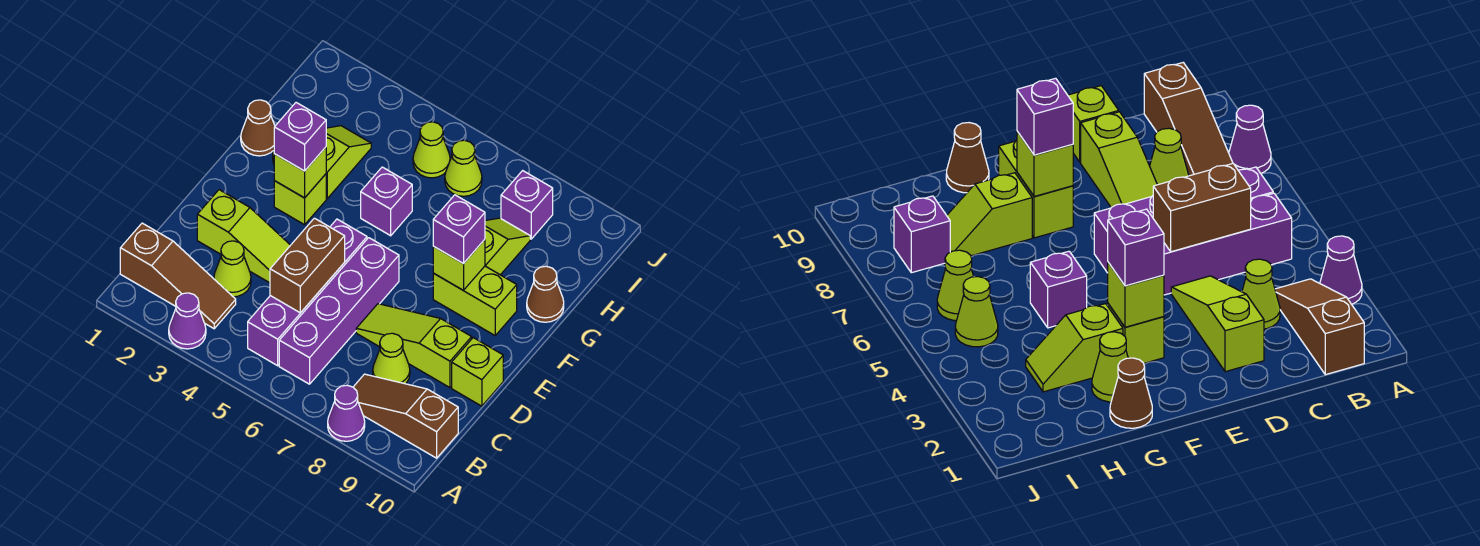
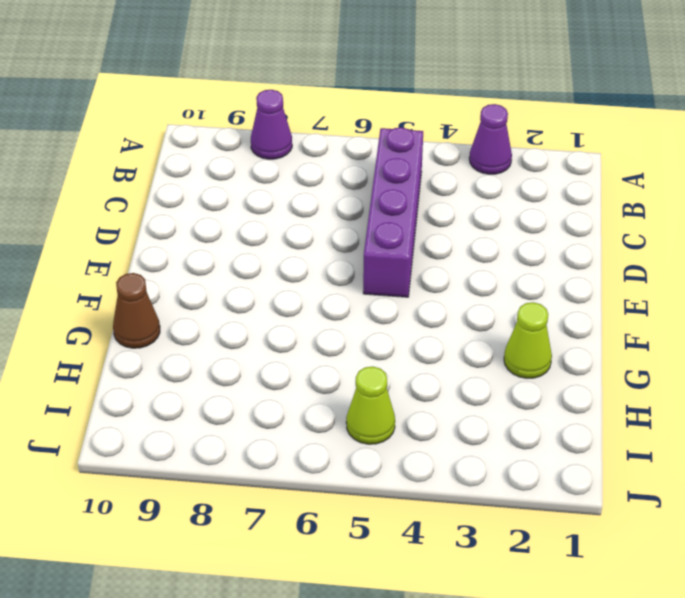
none -> brown 1x3 slope [120,223,236,329]
none -> purple 1x4 brick [279,238,399,384]
none -> brown 1x3 slope [353,374,458,458]

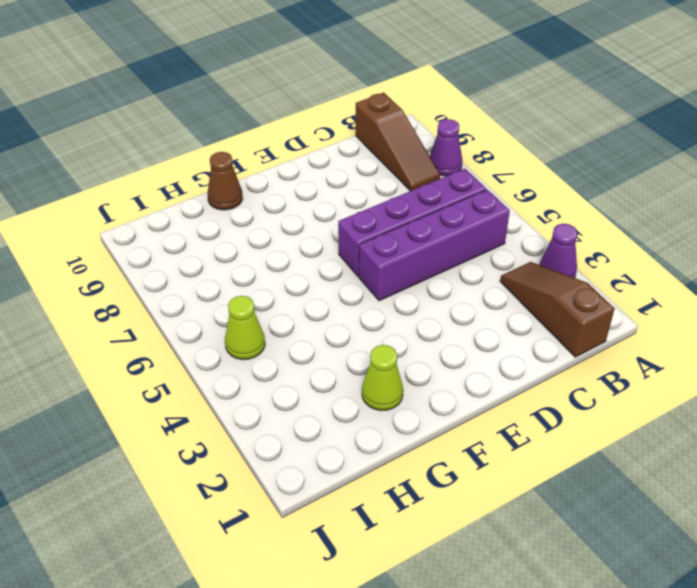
none -> lime 1x1 cone [214,241,251,297]
none -> lime 1x1 cone [373,333,410,384]
none -> lime 1x3 slope [197,190,290,283]

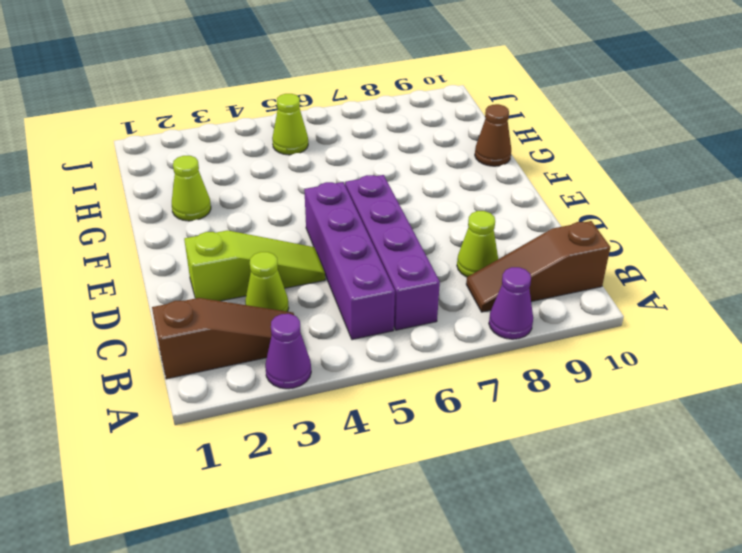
none -> lime 1x3 slope [356,304,472,388]
none -> lime 1x1 brick [452,338,503,406]
none -> lime 1x1 brick [274,174,326,225]

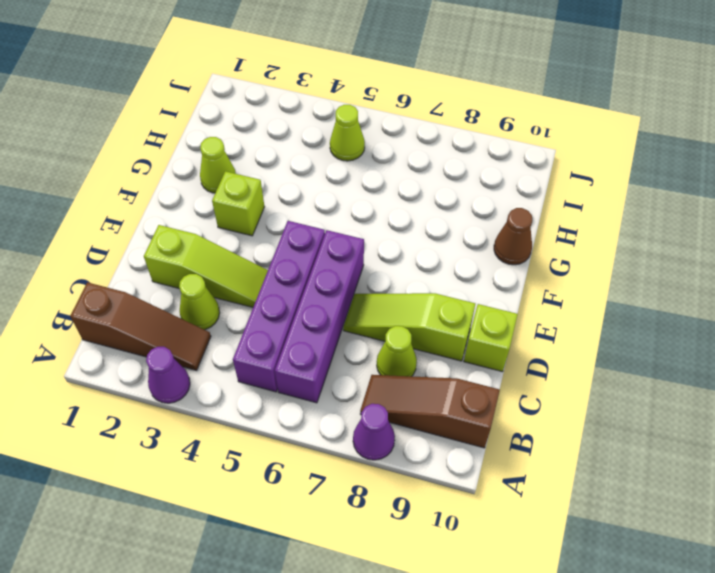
none -> lime 1x2 brick [433,266,517,335]
none -> brown 1x1 cone [241,100,275,156]
none -> lime 1x2 slope [326,126,371,199]

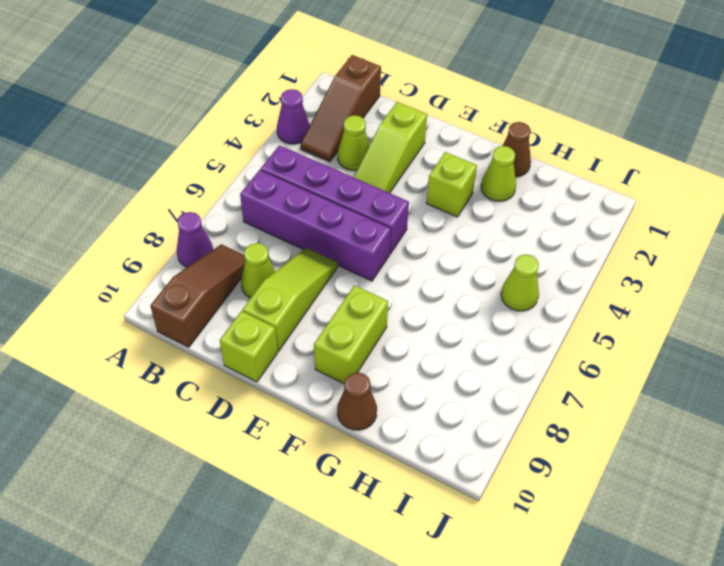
none -> lime 1x2 slope [326,126,371,199]
none -> purple 1x1 brick [361,167,412,236]
none -> lime 1x2 slope [485,218,530,275]

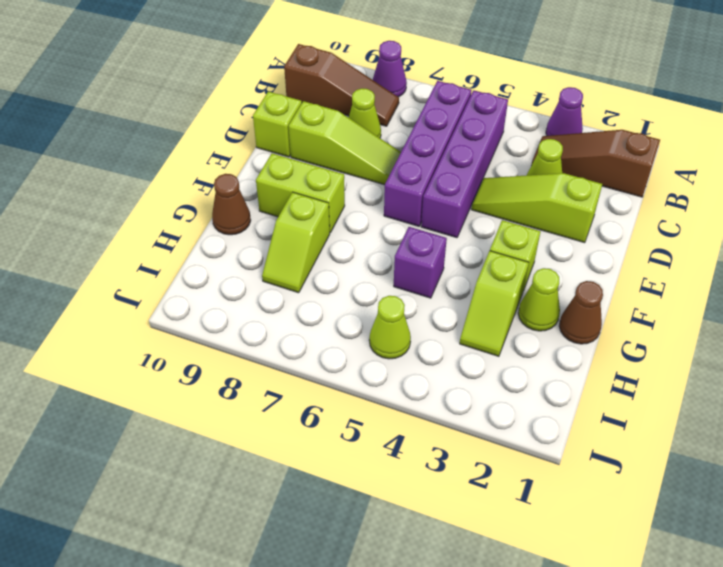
none -> lime 1x1 cone [445,140,482,196]
none -> purple 1x1 brick [501,171,553,239]
none -> brown 1x2 brick [270,218,345,313]

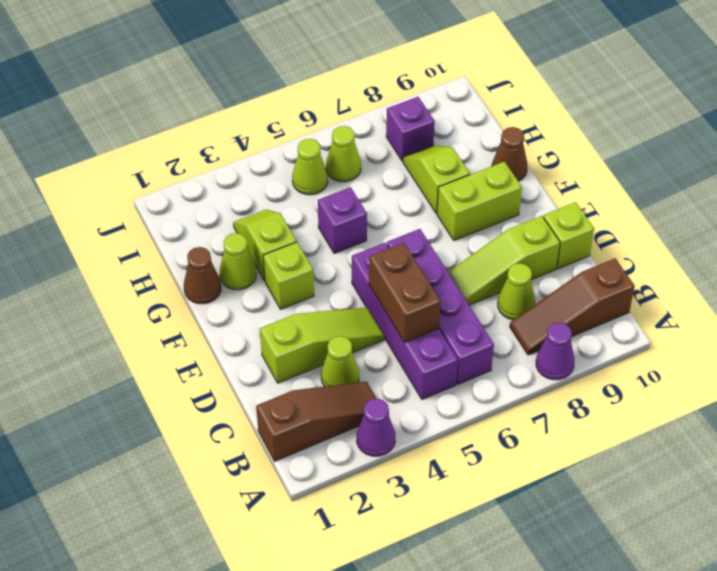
none -> lime 1x1 brick [274,147,326,198]
none -> lime 1x1 brick [433,240,485,290]
none -> purple 1x1 brick [274,103,326,171]

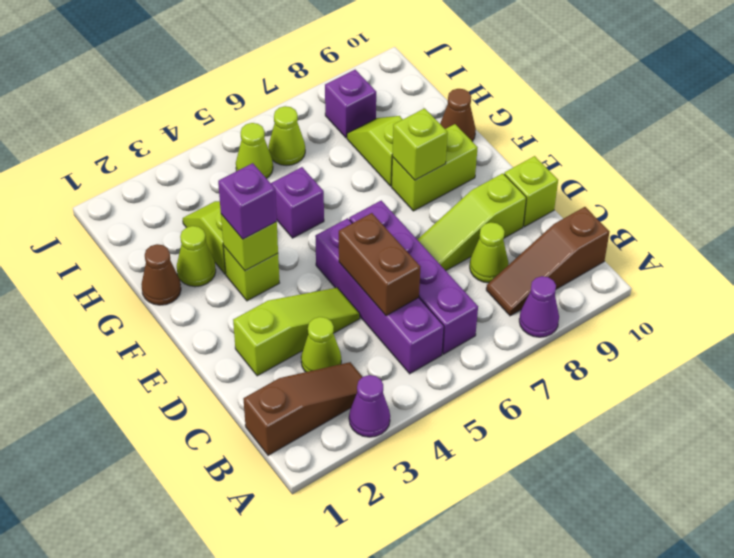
none -> purple 1x1 brick [433,195,485,264]

